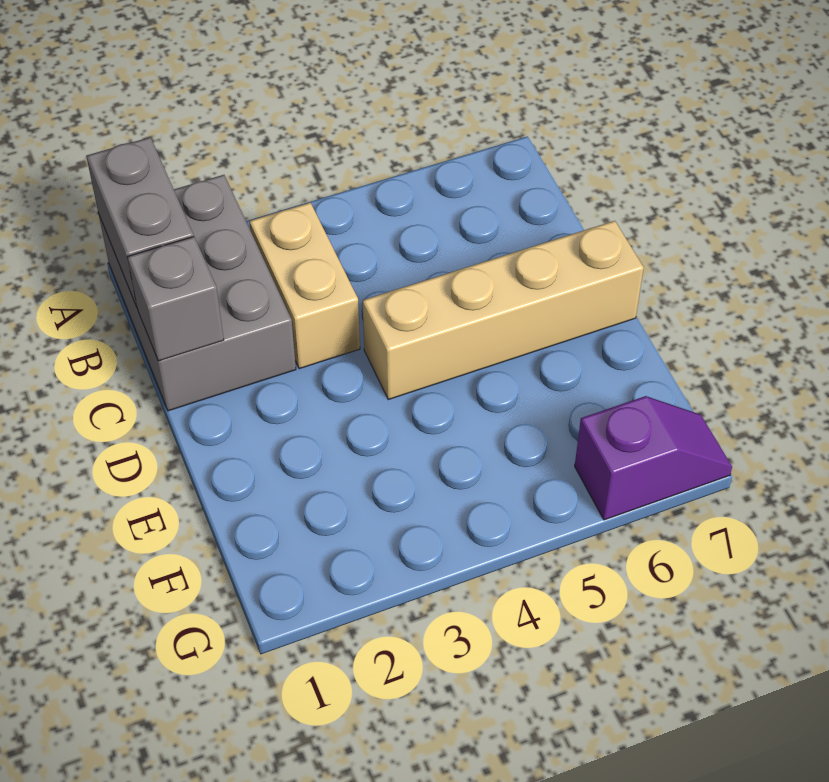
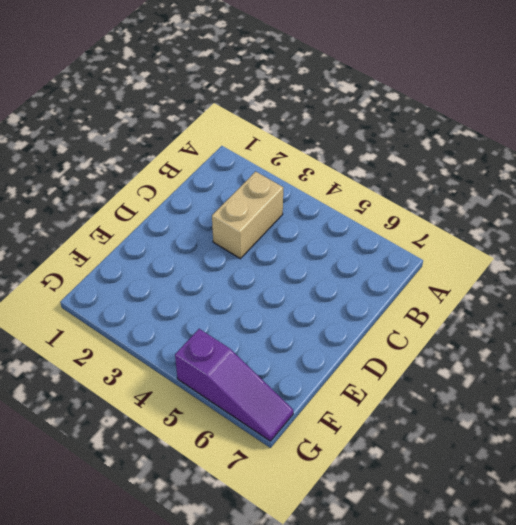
purple 1x3 slope [175,329,293,441] -> purple 1x2 slope [575,396,732,520]
none -> grey 2x3 brick [98,175,296,411]
none -> tan 1x4 brick [363,221,644,400]

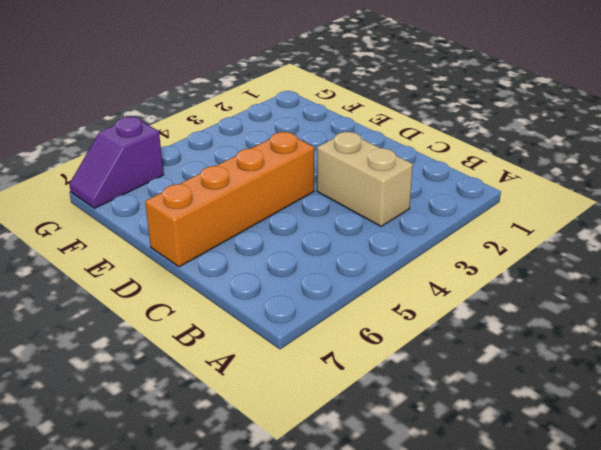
orange 1x4 brick [145,132,314,267] -> tan 1x4 brick [363,221,644,400]
none -> grey 2x3 brick [98,175,296,411]
none -> grey 1x2 brick [86,137,194,307]

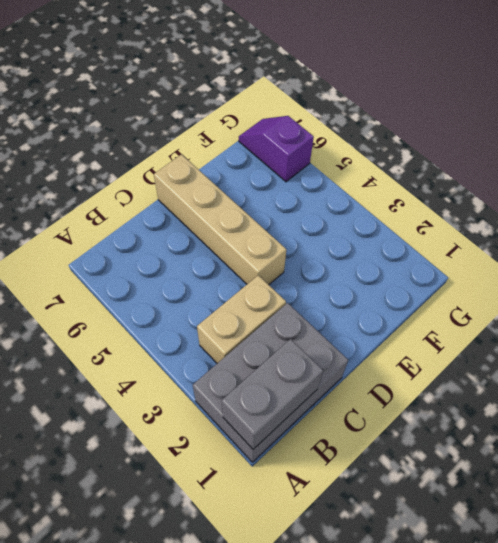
none -> grey 1x1 brick [128,237,224,361]

